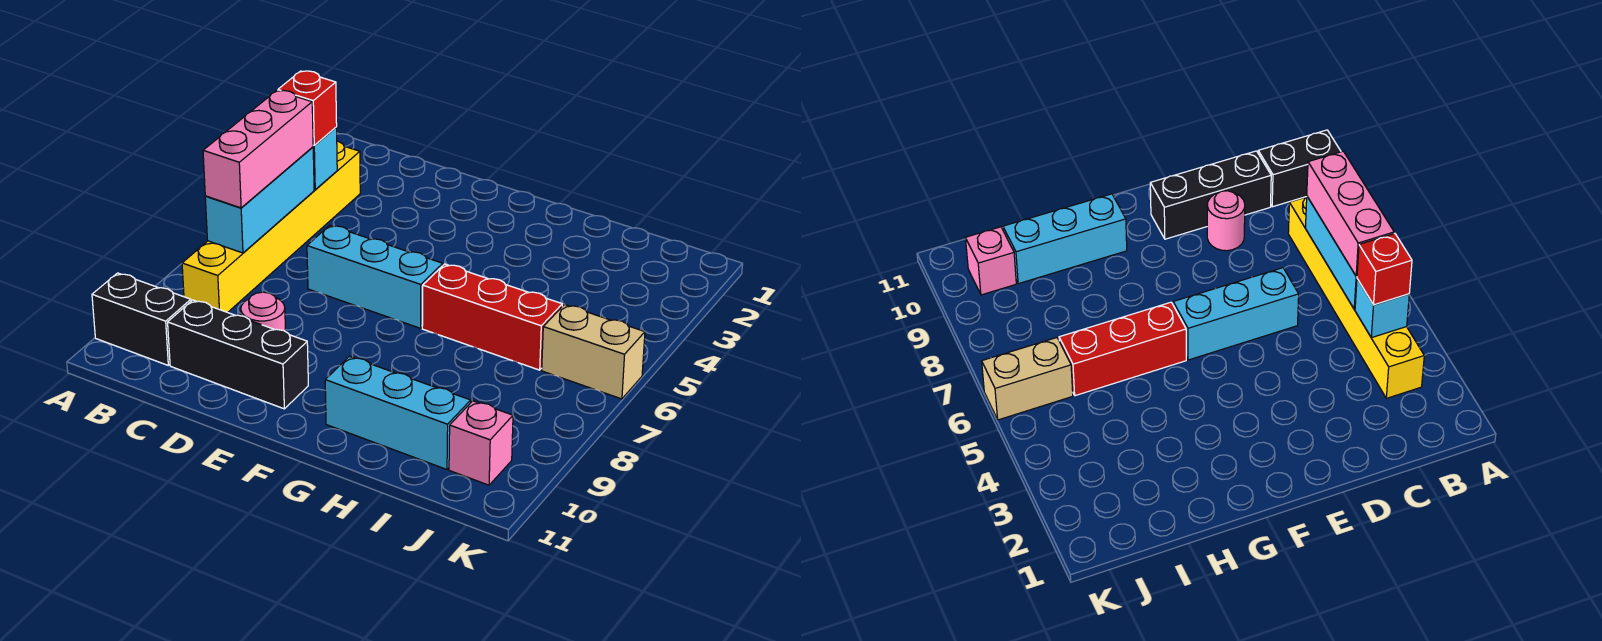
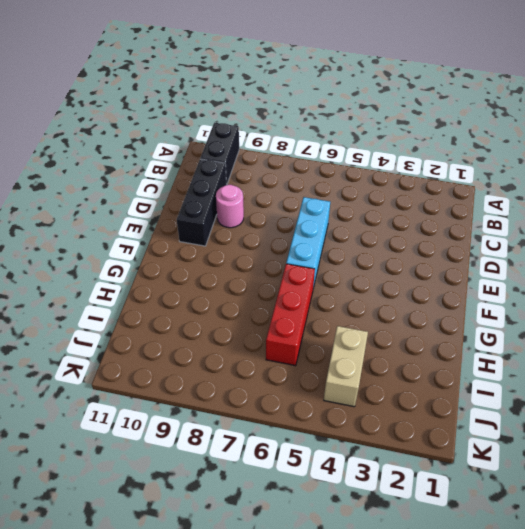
tan 1x2 brick [324,326,368,407] -> tan 1x2 brick moved to [542,304,645,399]
none -> yellow 1x6 brick [182,141,360,312]
none -> cyan 1x3 brick [325,356,471,469]
none -> pink 1x1 brick [449,401,513,485]

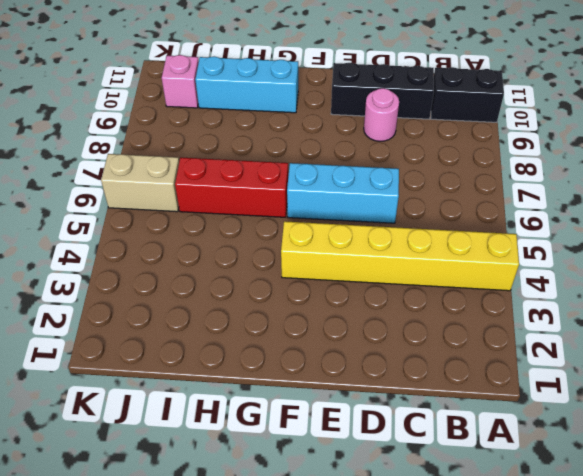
yellow 1x6 brick [281,221,519,291] -> yellow 1x6 brick turned to [182,141,360,312]
none -> cyan 1x1 brick [313,127,337,190]
none -> cyan 1x3 brick [205,147,314,253]
none -> red 1x1 brick [278,71,337,145]

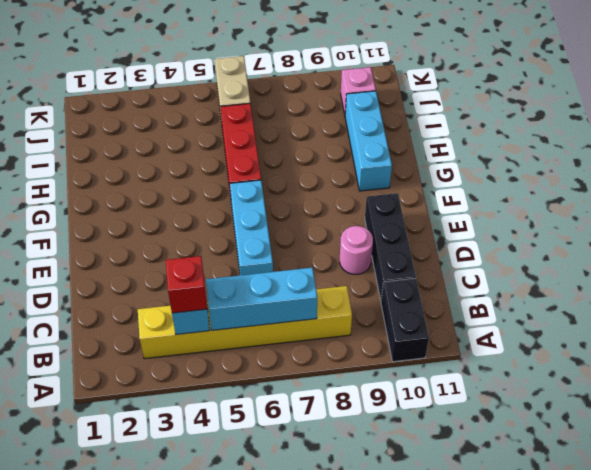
none -> pink 1x3 brick [203,90,313,208]

